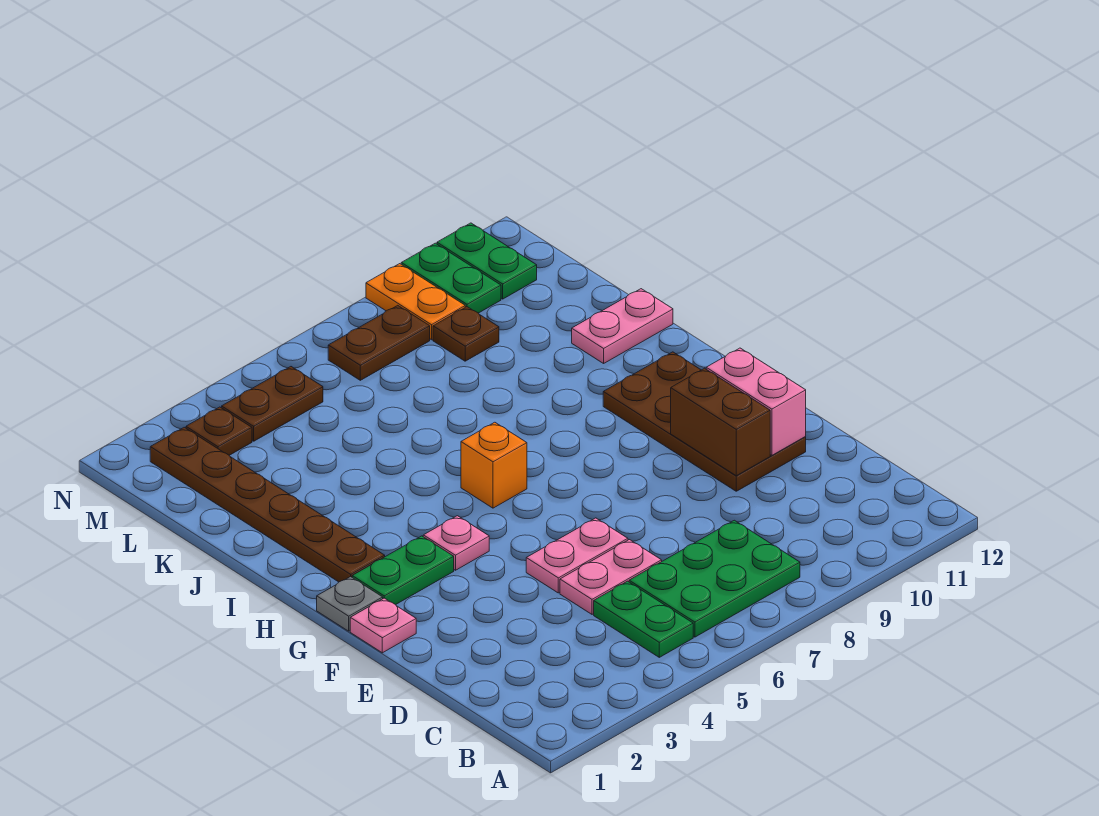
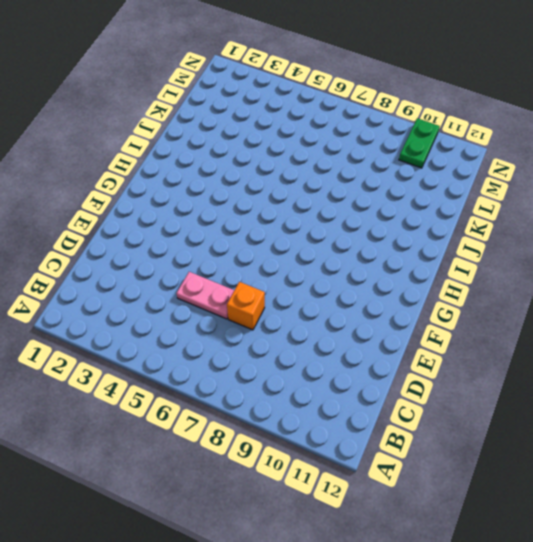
orange 1x1 brick [227,282,265,330] -> orange 1x1 brick moved to [461,422,527,508]
none -> green 1x2 plate [594,581,693,657]
none -> green 2x3 plate [629,520,800,637]
none -> pink 1x2 plate [526,518,628,593]

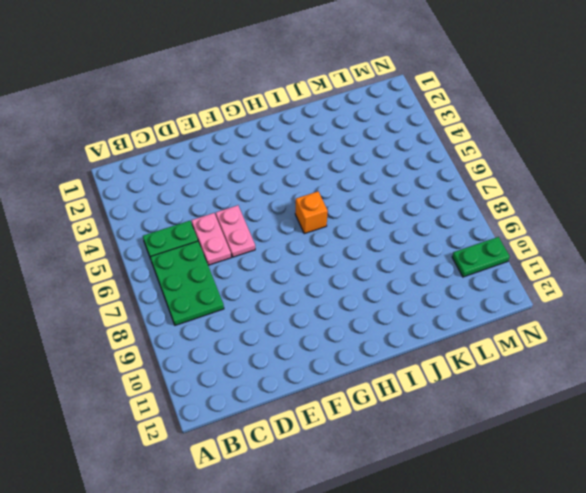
none -> brown 2x4 plate [603,352,806,491]
none -> pink 1x1 plate [350,598,416,653]
none -> grey 1x1 plate [317,577,383,631]

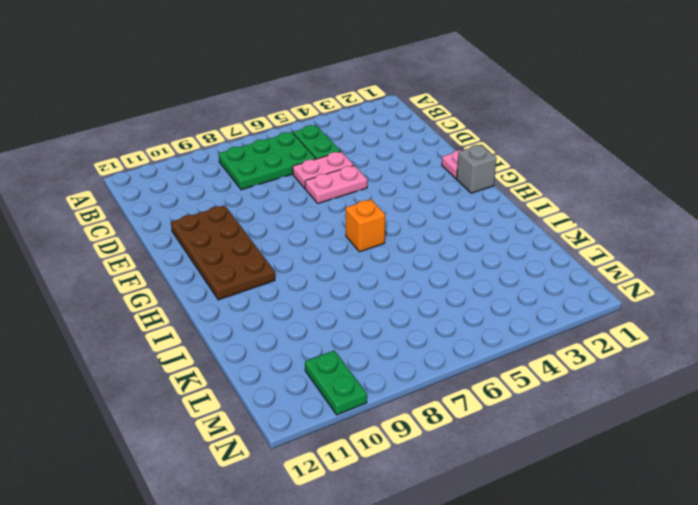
grey 1x1 brick [457,145,497,193] -> grey 1x1 plate [317,577,383,631]
none -> green 1x2 plate [352,536,454,605]
none -> pink 1x1 plate [423,516,489,570]
none -> brown 1x6 plate [150,427,385,582]

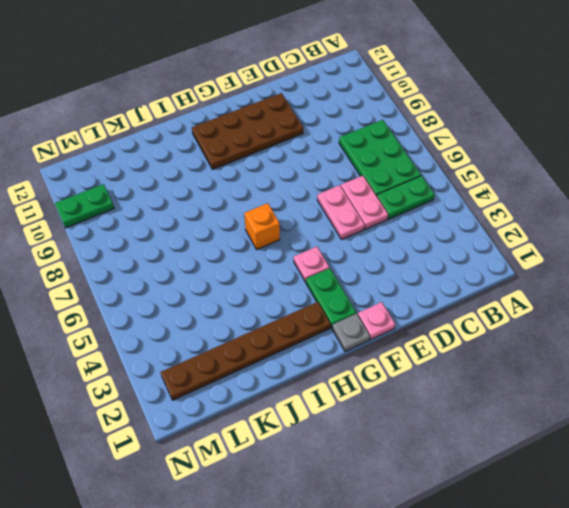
none -> pink 1x2 plate [572,289,673,363]
none -> brown 1x1 plate [433,307,499,361]
none -> brown 1x1 plate [186,407,252,455]

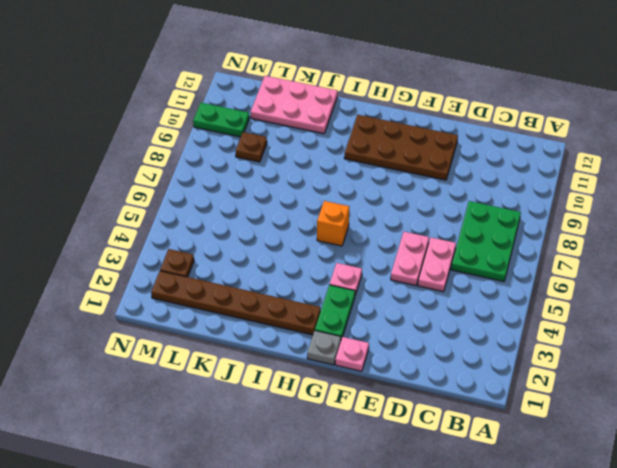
pink 2x3 plate [251,76,338,134] -> pink 1x2 plate [572,289,673,363]
none -> green 1x2 plate [594,581,693,657]
none -> brown 1x2 plate [222,367,323,441]
none -> brown 1x2 plate [328,305,430,380]

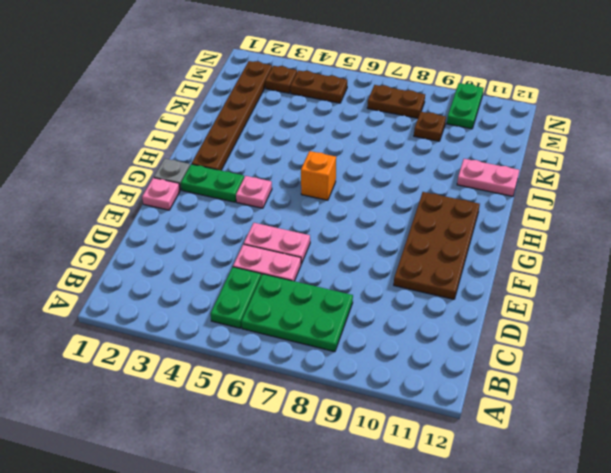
none -> orange 1x2 plate [366,264,465,340]
none -> green 1x2 plate [437,223,537,299]
none -> brown 1x2 brick [671,368,770,476]

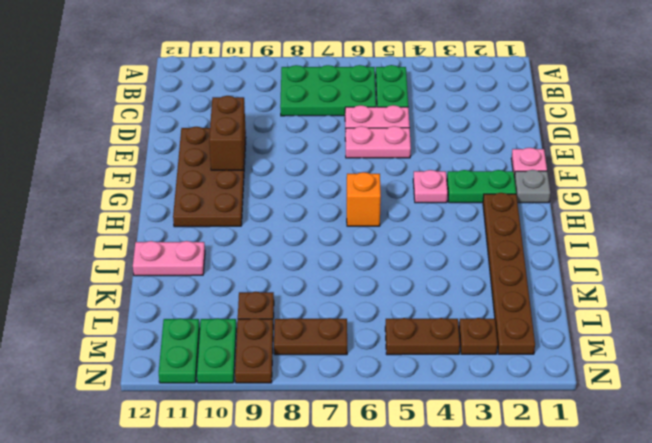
brown 1x2 plate [235,318,273,383] -> orange 1x2 plate [366,264,465,340]
none -> pink 1x2 brick [706,348,806,455]

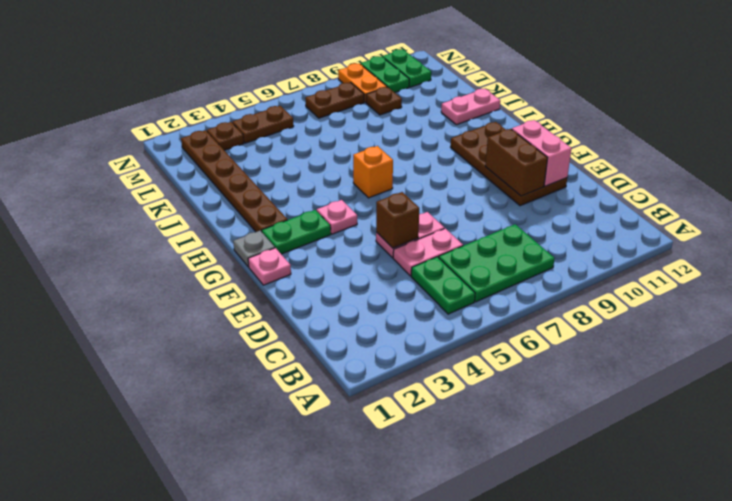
brown 1x1 brick [376,192,419,248] -> none

